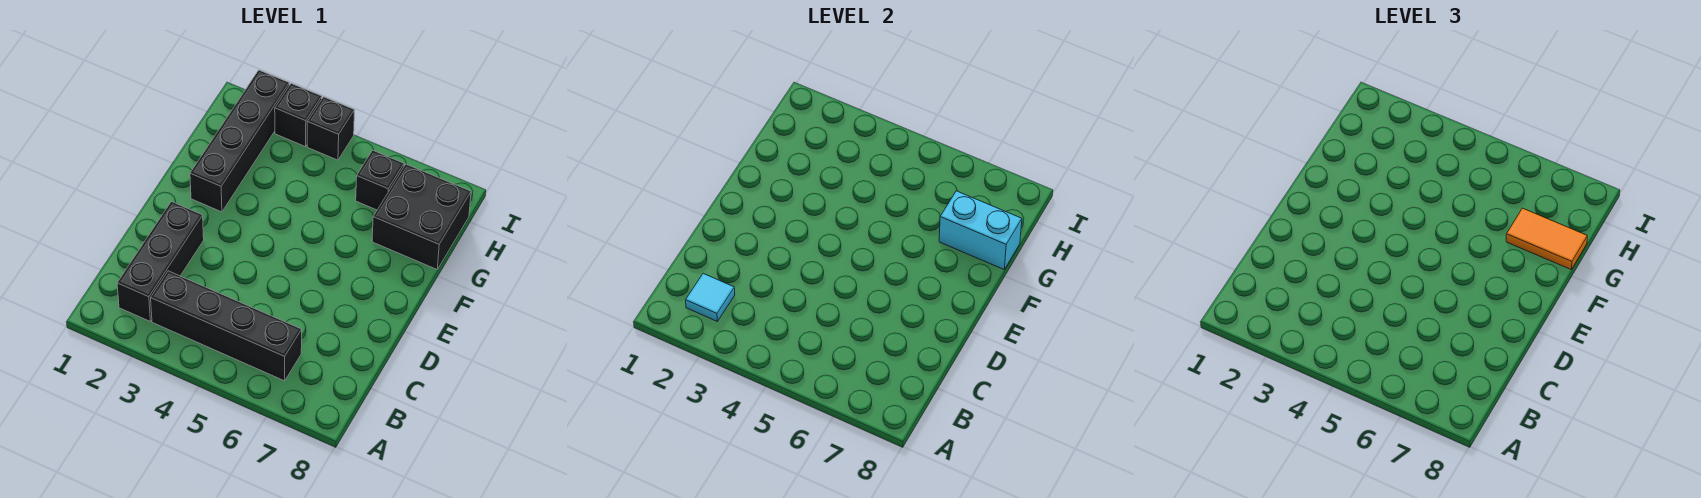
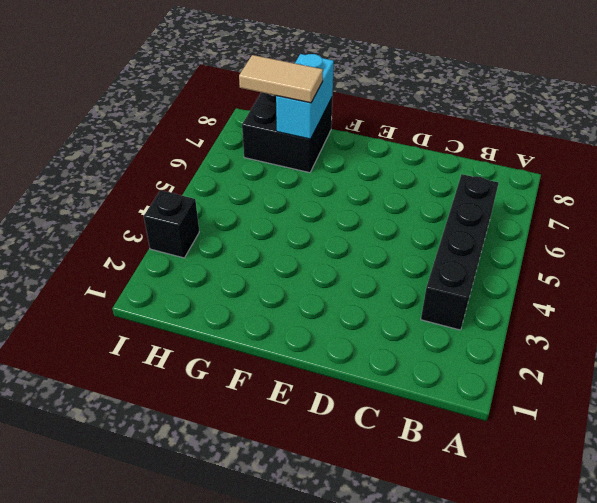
tan 1x2 tile [239,55,323,103] -> orange 1x2 tile [1506,208,1587,269]
none -> black 1x3 brick [117,202,204,322]
none -> black 1x4 brick [190,70,289,212]

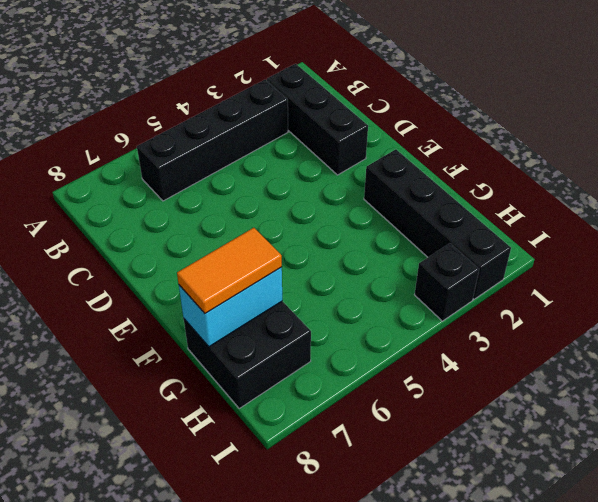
none -> black 1x1 brick [356,150,404,210]
none -> black 1x1 brick [307,97,354,160]

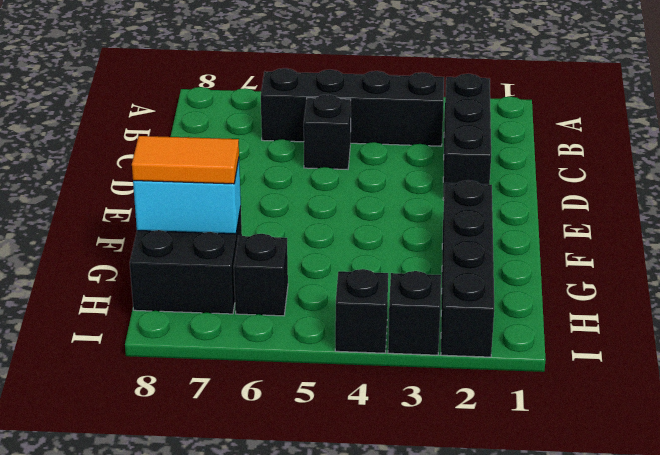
black 1x1 brick [304,95,351,169] -> none
none -> cyan 1x1 tile [686,273,735,322]

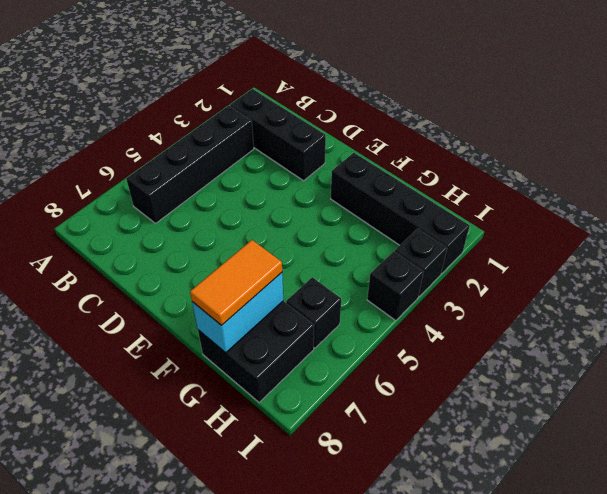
none -> cyan 1x1 tile [686,273,735,322]

